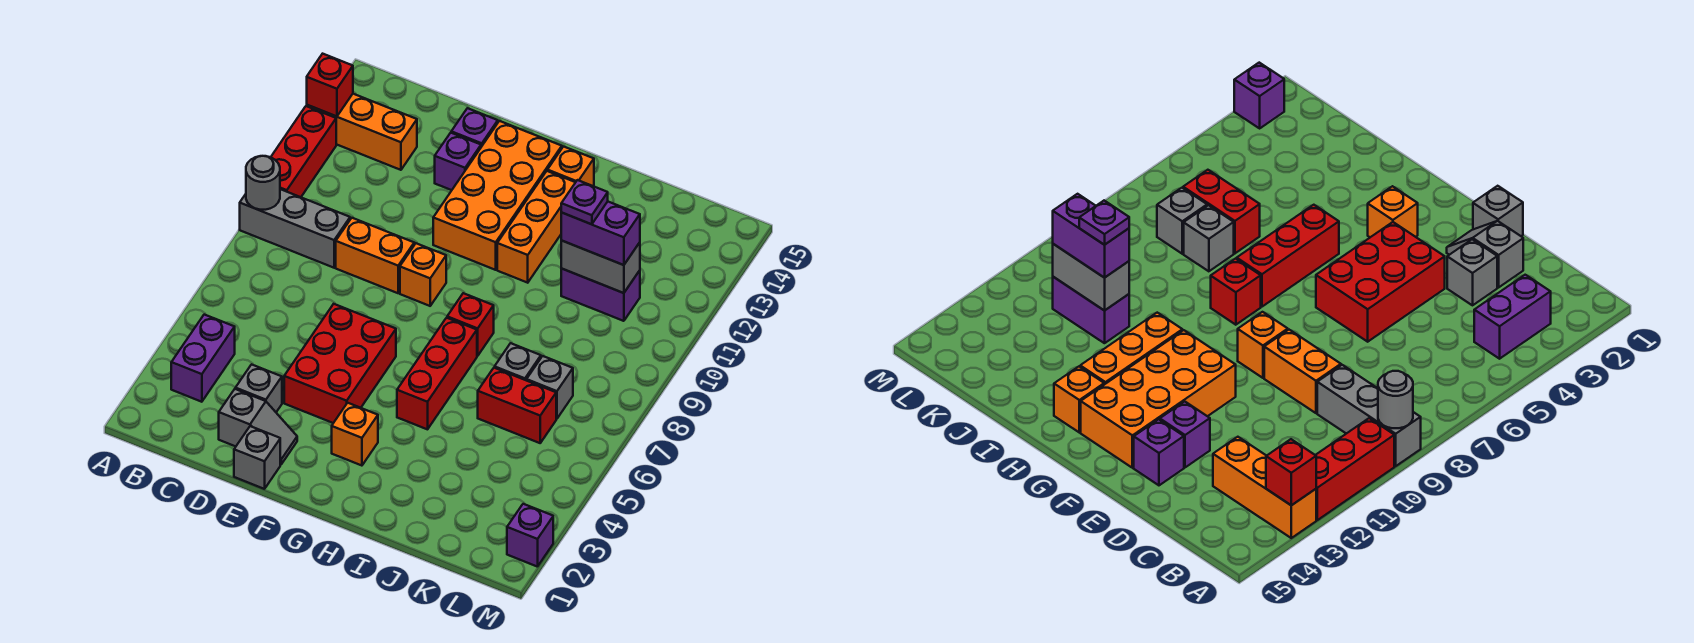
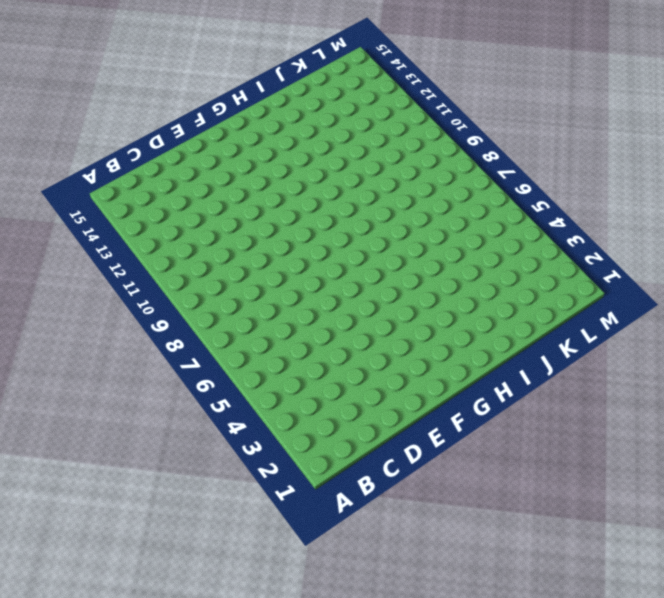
none -> grey 1x3 brick [240,189,350,268]
none -> red 1x3 brick [271,106,336,197]
none -> orange 1x3 brick [307,94,417,170]

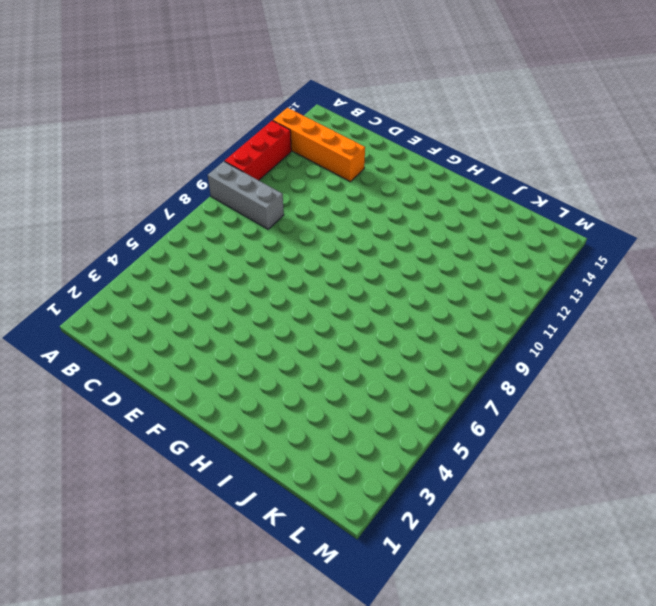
orange 1x4 brick [273,108,365,182] -> orange 1x3 brick [307,94,417,170]
none -> purple 1x2 brick [171,315,235,402]
none -> grey 1x2 slope [219,389,297,464]
none -> grey 1x1 brick [235,364,282,412]

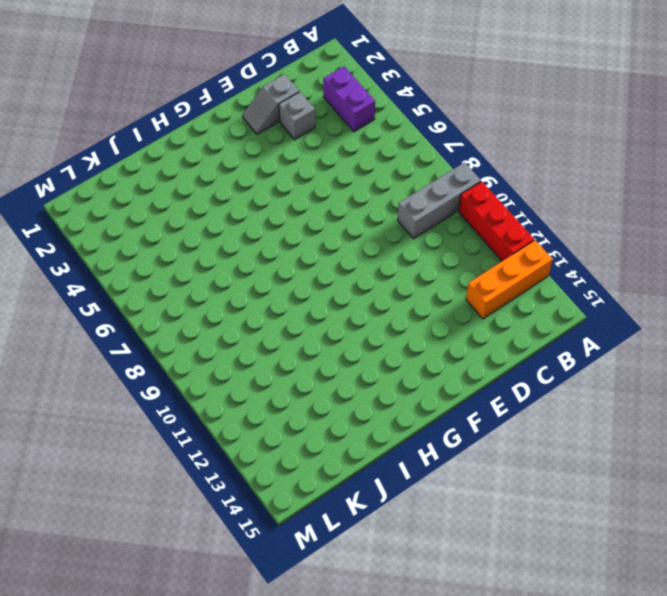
none -> orange 1x2 brick [336,218,414,293]
none -> grey 1x1 brick [234,426,280,489]
none -> red 2x3 brick [284,304,396,423]

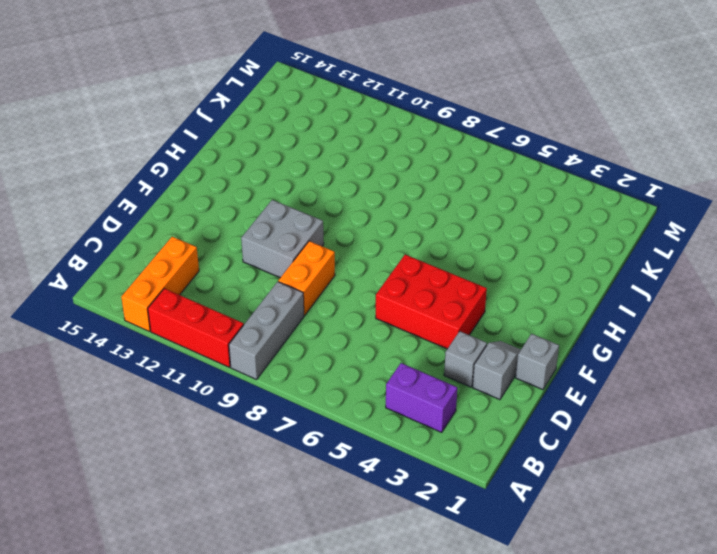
grey 2x2 brick [241,200,324,278] -> orange 2x4 brick [433,121,562,270]
none -> purple 1x1 brick [435,133,481,190]
none -> purple 1x1 brick [451,108,498,147]
none -> orange 1x1 brick [400,243,446,306]

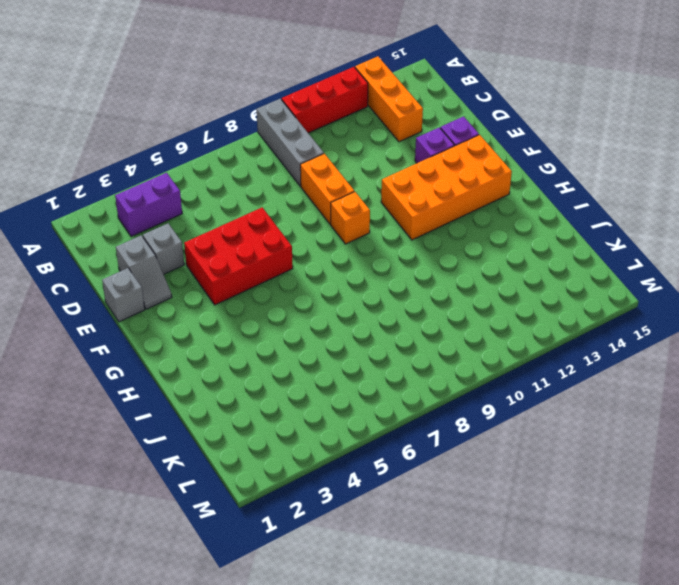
none -> orange 1x1 brick [332,403,378,466]
none -> red 1x3 brick [397,318,477,429]
none -> red 1x1 brick [447,293,494,356]

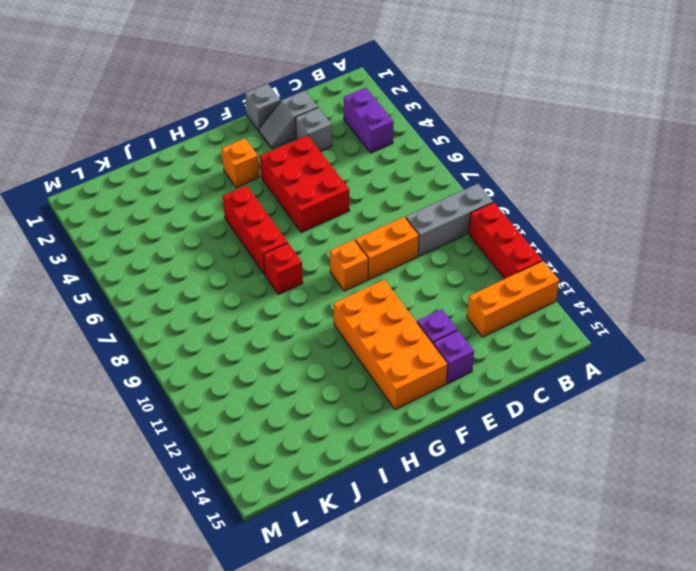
none -> orange 1x3 brick [497,171,576,283]
none -> orange 1x1 brick [547,147,594,186]
none -> red 1x2 brick [478,368,556,443]

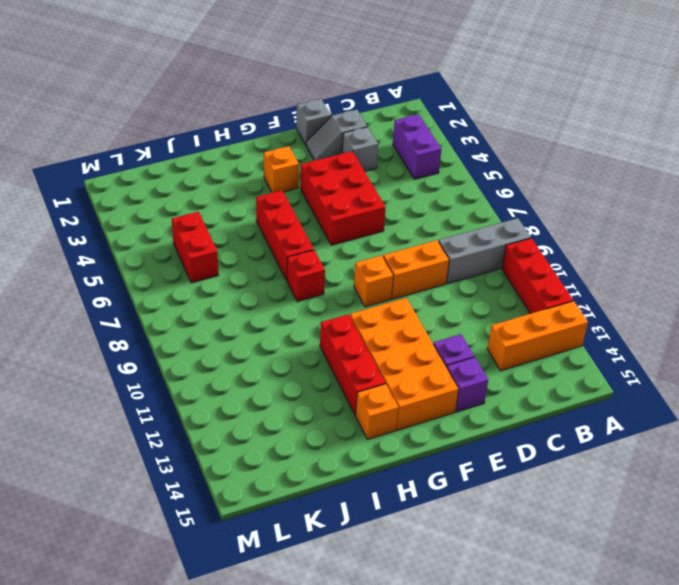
red 1x3 brick [320,314,385,415] -> orange 1x3 brick [497,171,576,283]
red 1x2 brick [172,212,218,283] -> red 1x2 brick turned to [478,368,556,443]
none -> grey 1x1 brick [495,343,541,380]
none -> purple 1x2 brick [561,268,640,321]
none -> grey 1x1 brick [527,356,573,419]

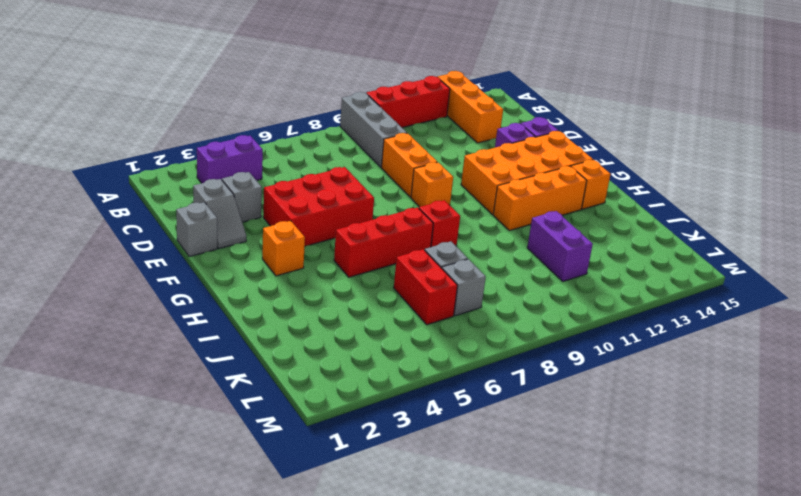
none -> purple 1x1 brick [507,504,553,567]
none -> grey 1x1 round brick [246,156,280,210]
none -> red 1x1 brick [307,54,353,117]

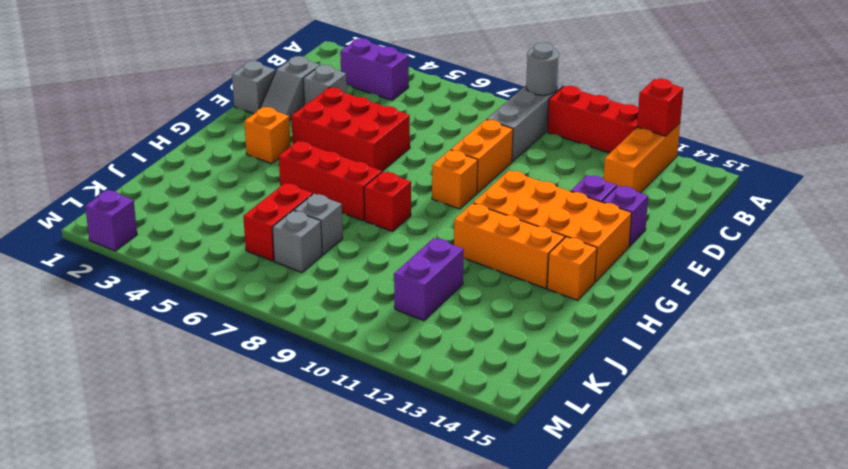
none -> grey 1x2 brick [561,241,640,293]
none -> purple 1x2 brick [561,202,640,265]
none -> purple 1x1 plate [561,180,608,224]

